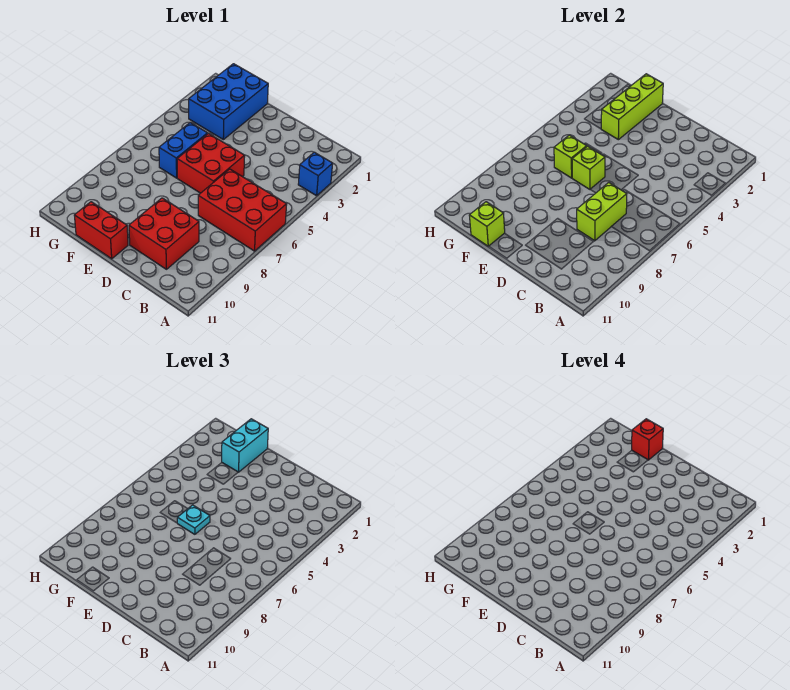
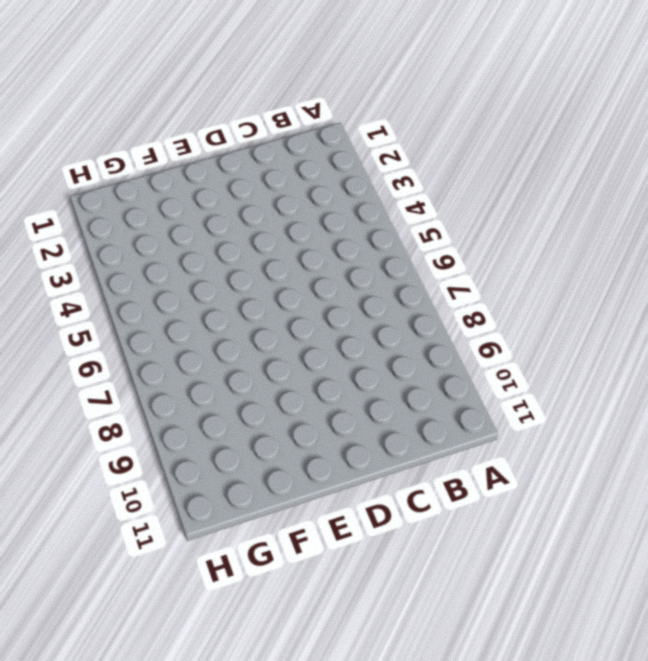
none -> blue 1x1 brick [298,152,333,196]
none -> red 2x3 brick [198,169,287,251]
none -> red 2x2 brick [129,198,199,269]

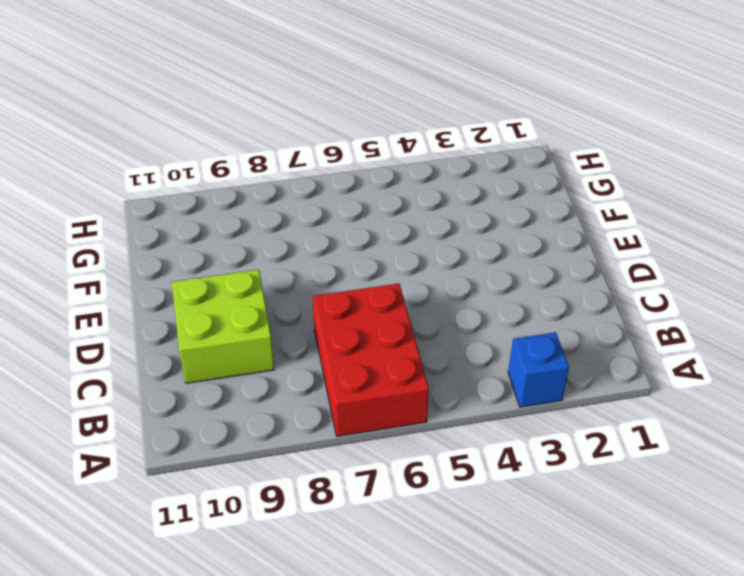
lime 2x2 brick [172,270,274,383] -> red 2x2 brick [129,198,199,269]
none -> red 2x2 brick [177,133,245,193]
none -> red 1x2 brick [74,202,128,259]
none -> blue 2x3 brick [189,64,268,140]

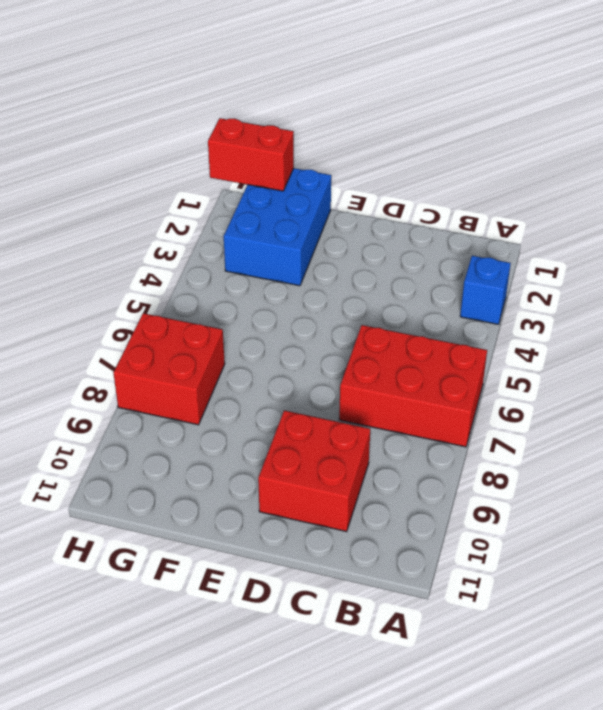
red 1x2 brick [208,118,294,191] -> red 1x2 brick moved to [74,202,128,259]
red 2x2 brick [113,313,225,425] -> red 2x2 brick moved to [177,133,245,193]
none -> blue 1x2 brick [159,122,207,178]
none -> lime 1x2 brick [577,183,627,241]
none -> lime 1x1 brick [572,146,605,189]

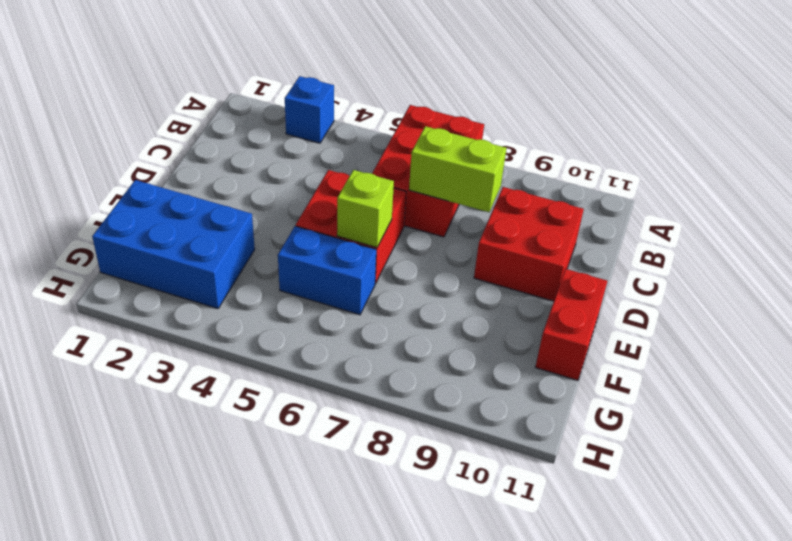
none -> lime 1x3 brick [601,74,663,140]
none -> lime 1x1 brick [554,135,587,178]
none -> lime 1x1 brick [469,202,505,246]

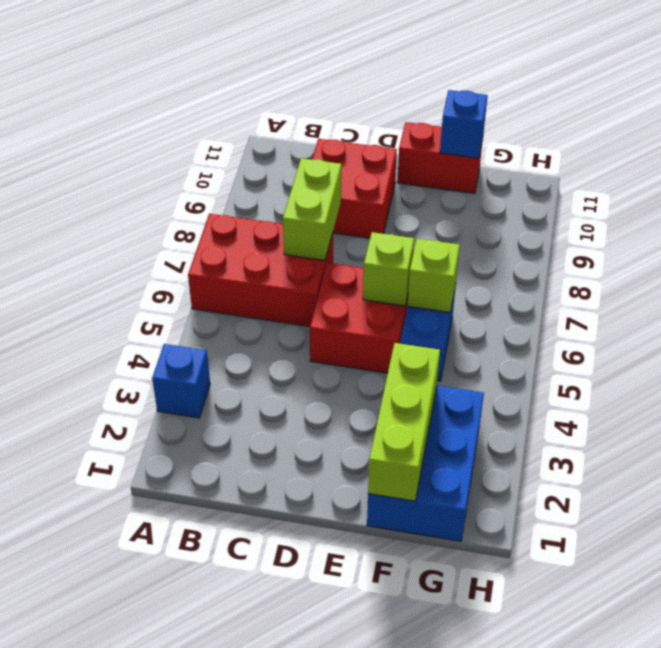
blue 1x1 brick [440,90,488,158] -> lime 1x1 brick [469,202,505,246]
none -> cyan 1x1 plate [177,505,210,534]
none -> cyan 1x2 brick [222,419,268,472]
none -> red 1x1 brick [632,419,663,460]

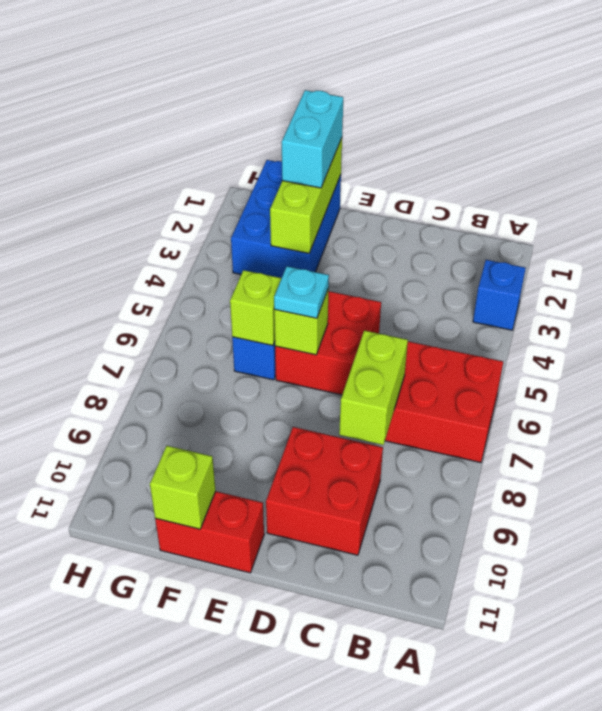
none -> red 1x1 brick [632,419,663,460]

